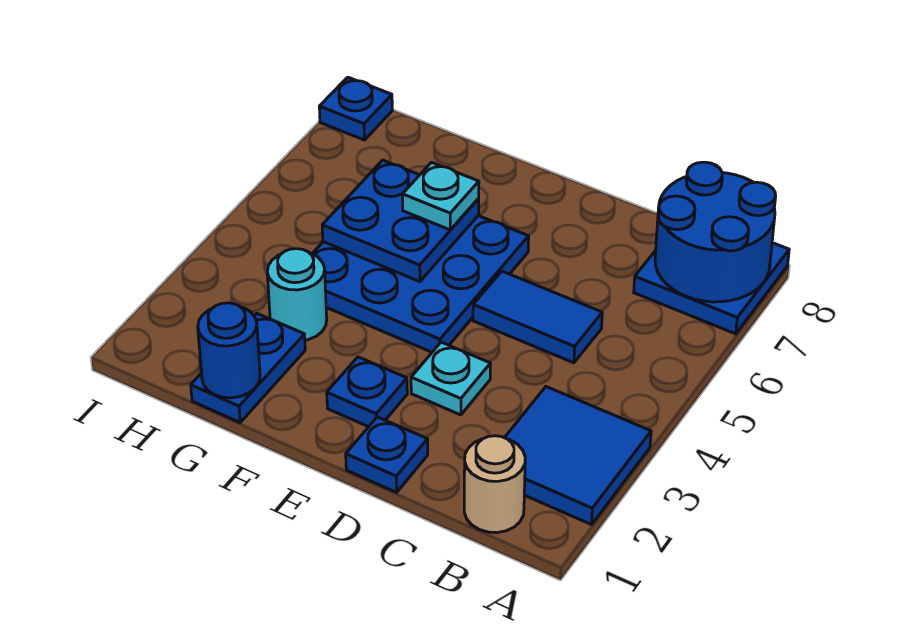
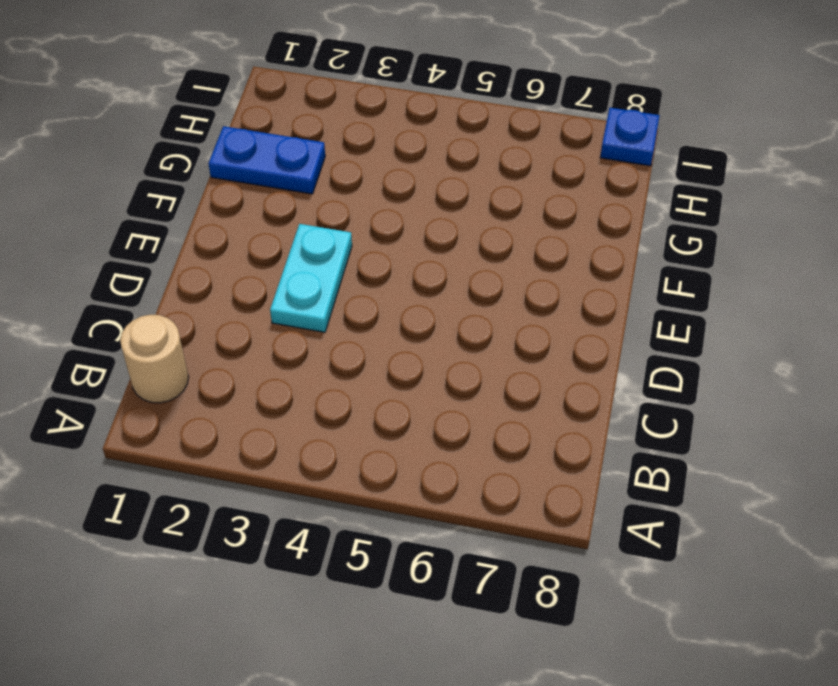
cyan 1x2 plate [270,224,352,332] -> cyan 1x1 plate [411,342,491,415]
none -> blue 2x2 tile [505,387,651,525]
none -> blue 2x2 plate [634,243,789,334]
none -> blue 1x2 tile [473,271,602,363]

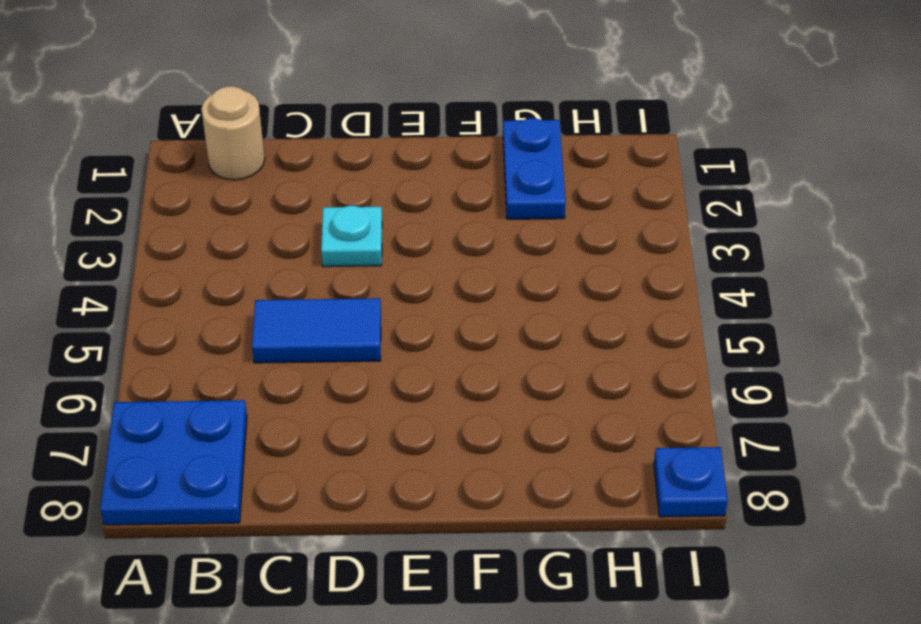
none -> blue 2x2 tile [505,387,651,525]
none -> blue 1x1 plate [346,417,428,492]
none -> blue 1x1 plate [327,357,407,427]

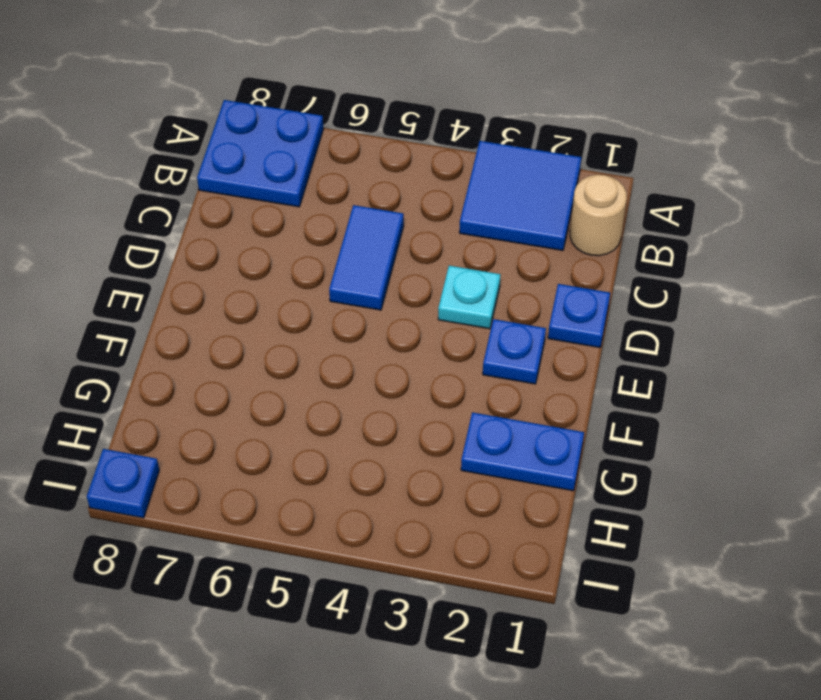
none -> blue 3x3 plate [312,216,529,352]
none -> cyan 1x1 round brick [267,249,327,340]
none -> blue 2x2 round brick [655,162,776,302]

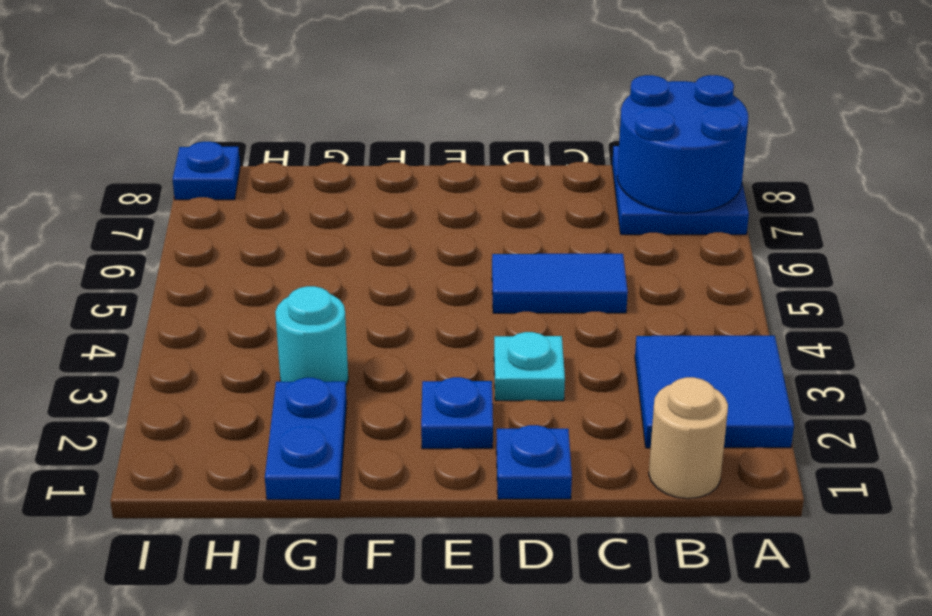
none -> blue 3x3 plate [312,216,529,352]
none -> blue 2x2 plate [322,160,479,282]
none -> blue 1x1 round brick [198,303,260,398]

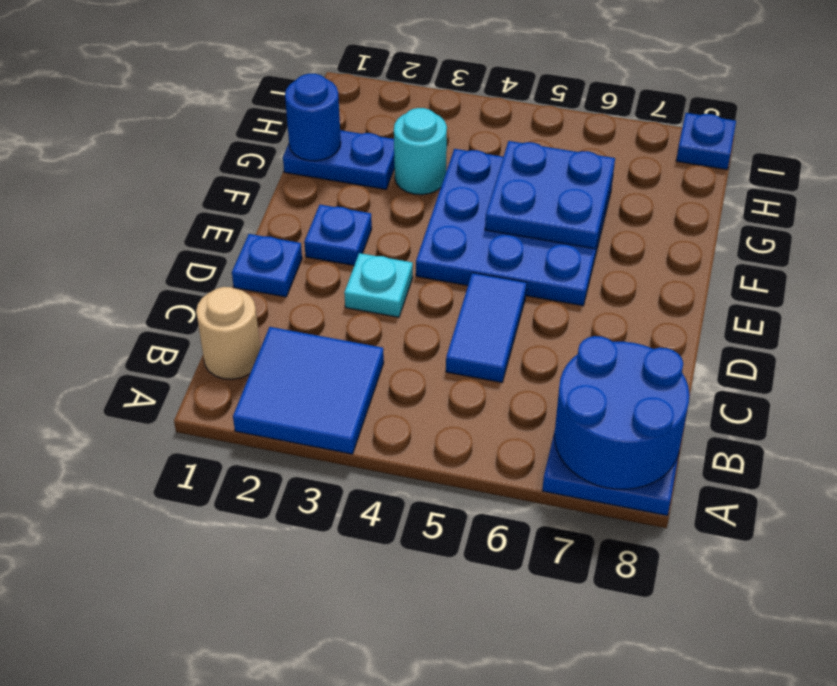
none -> cyan 1x1 plate [402,162,479,230]

